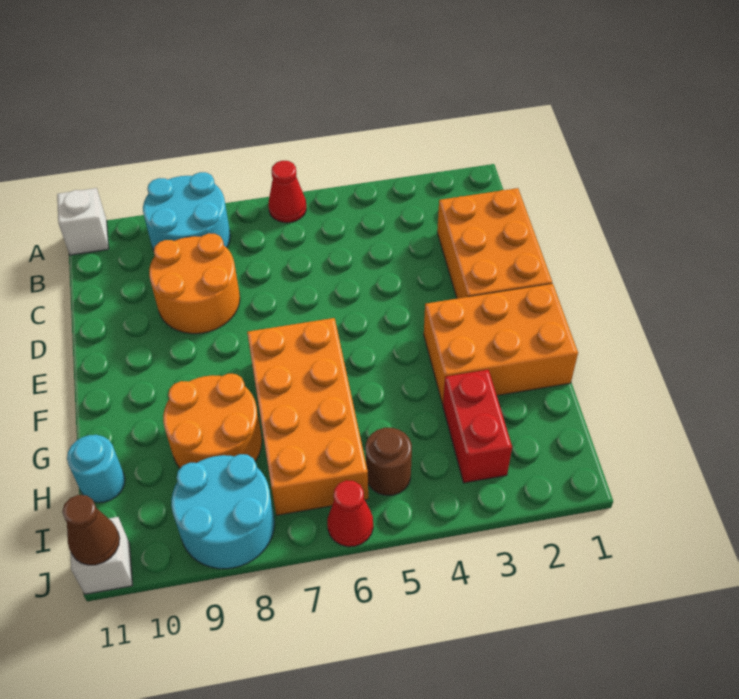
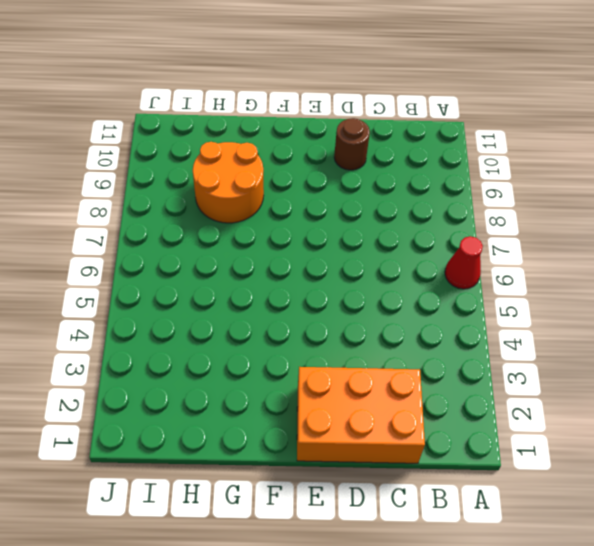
brown 1x1 round brick [334,118,370,170] -> brown 1x1 round brick moved to [366,428,412,495]
none -> cyan 2x2 round brick [143,172,230,251]
none -> white 1x1 brick [57,188,109,255]
none -> orange 2x2 round brick [149,233,240,334]

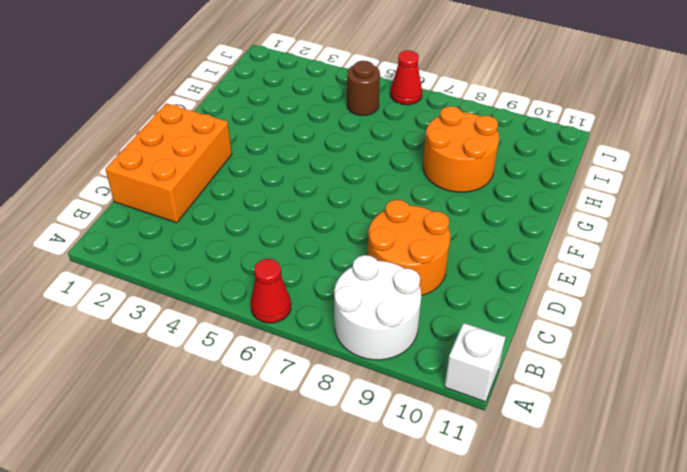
white 2x2 round brick [334,255,421,360] -> cyan 2x2 round brick [143,172,230,251]
none -> orange 2x3 brick [424,284,578,404]
none -> orange 2x4 brick [247,318,368,515]
none -> red 1x2 brick [443,370,512,483]

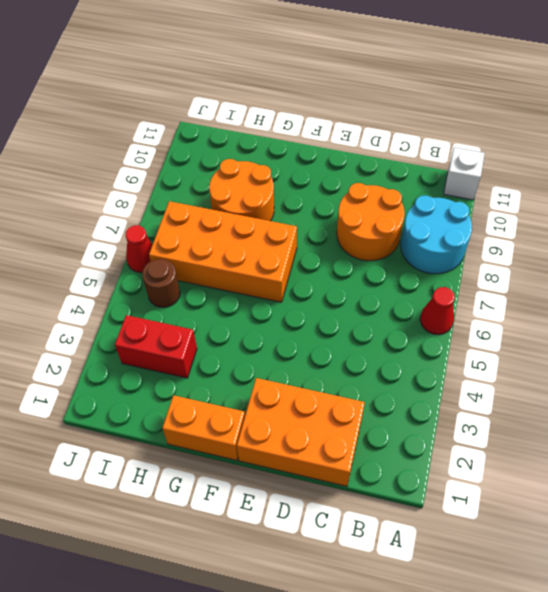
orange 1x2 brick [162,395,245,460] -> orange 2x3 brick [424,284,578,404]
none -> cyan 1x1 round brick [67,435,125,503]
none -> cyan 2x2 round brick [171,454,275,569]
none -> white 1x1 brick [70,517,133,594]

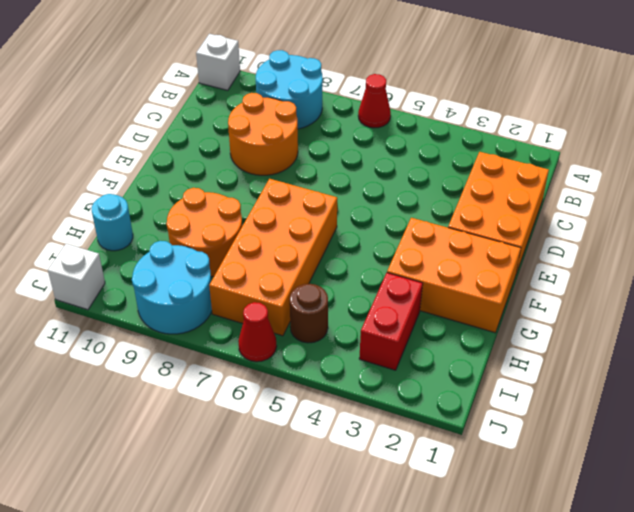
none -> brown 1x1 cone [62,495,120,565]

